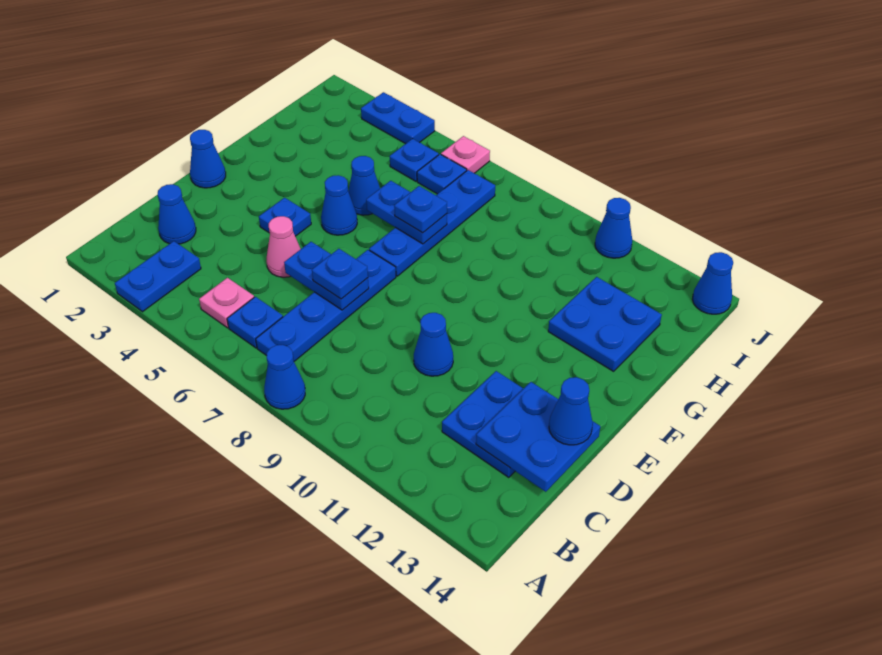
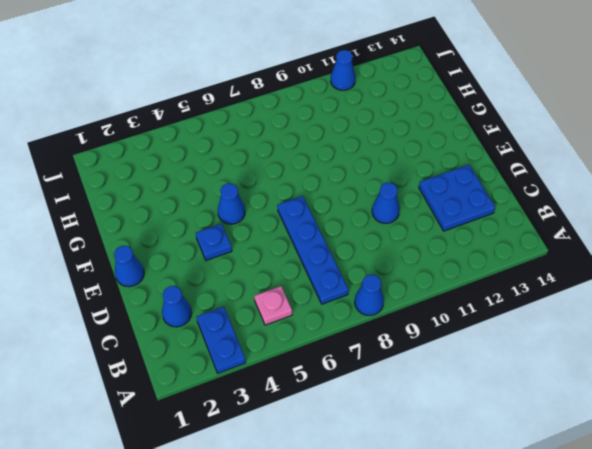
none -> blue 1x1 plate [227,297,283,348]
none -> pink 1x1 cone [266,216,300,277]
none -> blue 1x4 plate [369,170,495,276]

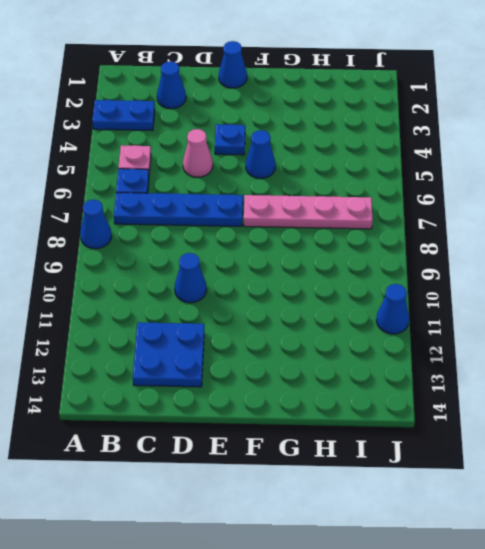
pink 1x4 plate [244,195,372,229] -> blue 1x4 plate [369,170,495,276]
none -> blue 1x1 cone [348,156,380,215]
none -> blue 2x2 plate [548,277,662,371]
none -> blue 1x1 plate [390,139,439,181]

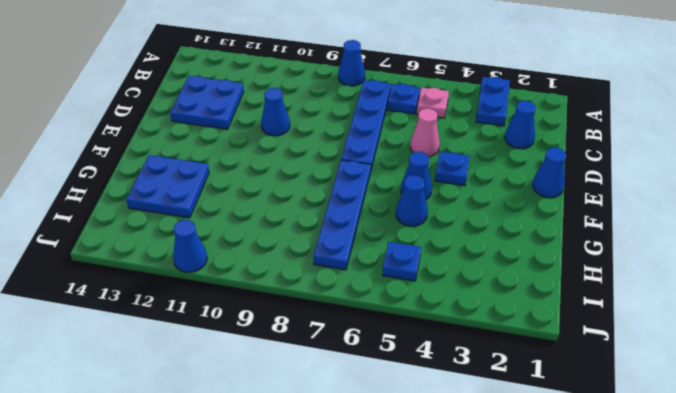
none -> blue 1x1 plate [417,154,467,194]
none -> blue 1x2 plate [361,92,435,144]
none -> pink 1x1 plate [441,136,490,173]

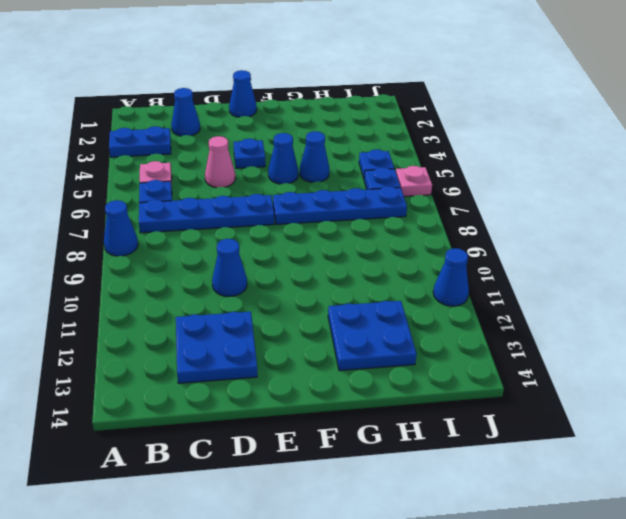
none -> blue 1x2 plate [361,92,435,144]
none -> blue 1x1 cone [692,252,733,314]
none -> blue 2x2 plate [476,382,600,492]

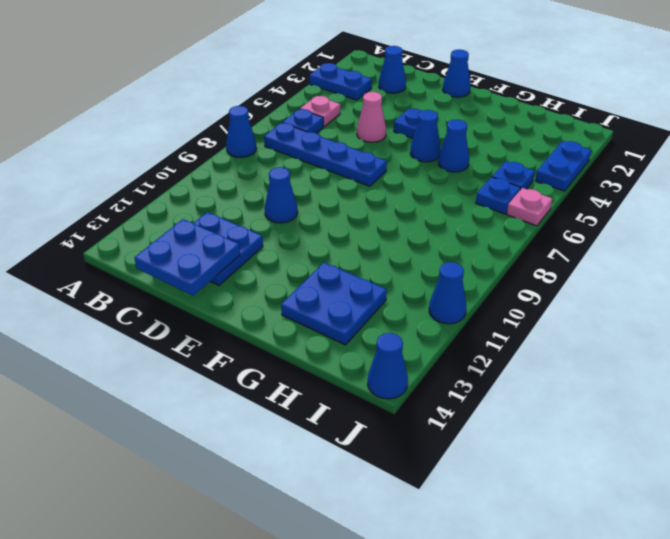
none -> blue 1x4 plate [369,170,495,276]
none -> blue 1x2 plate [284,242,369,310]
none -> blue 1x2 plate [366,181,447,244]

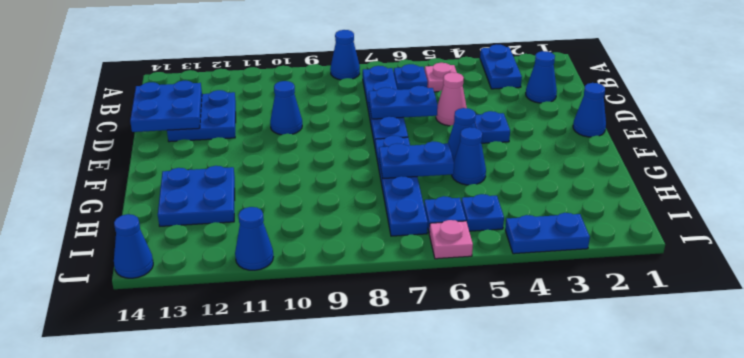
none -> blue 1x1 plate [312,249,368,299]
none -> blue 1x1 cone [549,377,593,445]
none -> blue 1x1 plate [394,186,447,233]

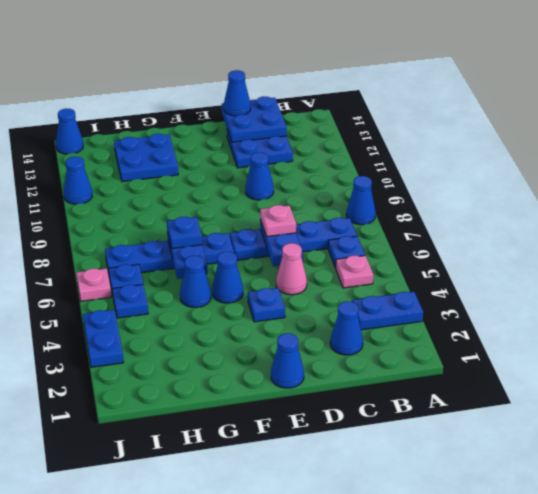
pink 1x1 plate [260,205,296,237] -> blue 1x1 plate [312,249,368,299]

